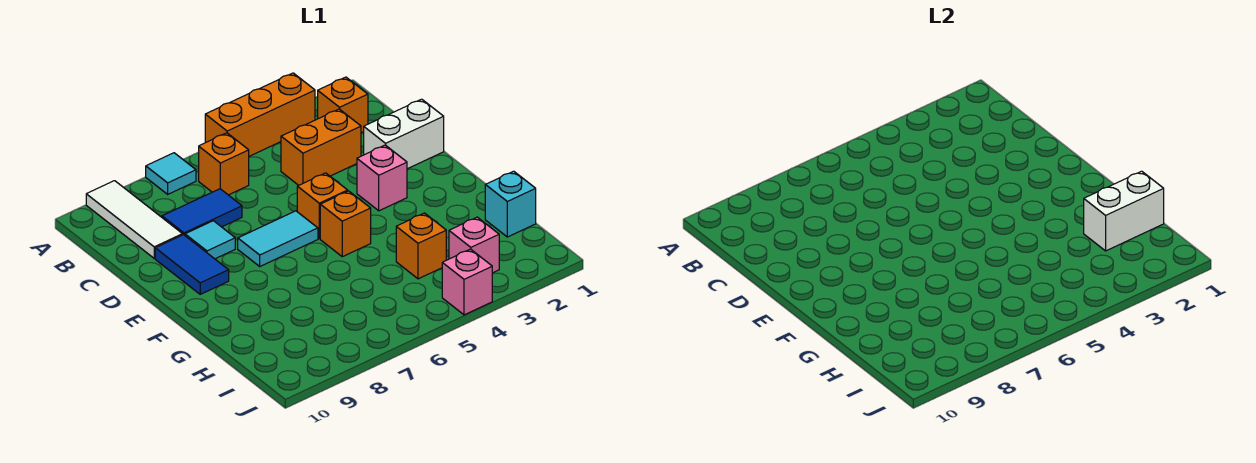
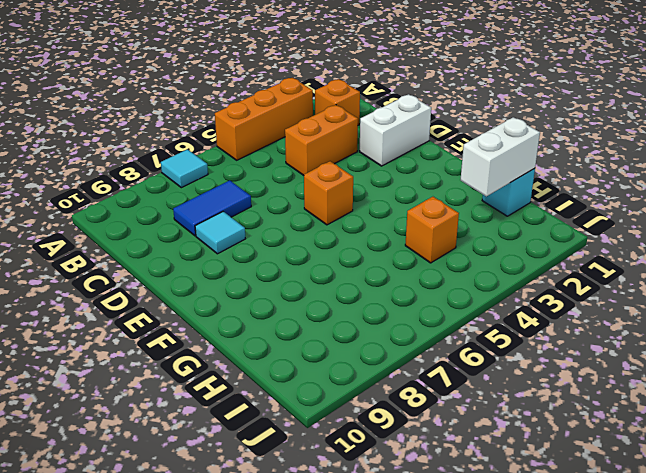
none -> white 1x3 tile [86,181,183,258]
none -> orange 1x1 brick [199,133,249,195]
none -> blue 1x2 tile [155,235,229,294]

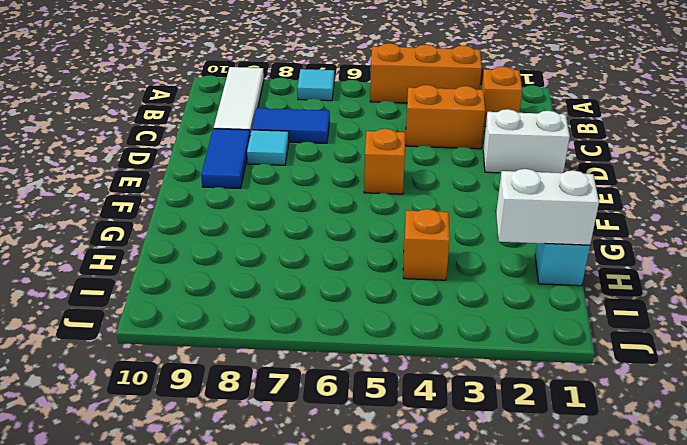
none -> orange 1x1 brick [199,133,249,195]
none -> pink 1x1 brick [357,145,407,211]
none -> cyan 1x2 tile [238,211,318,266]

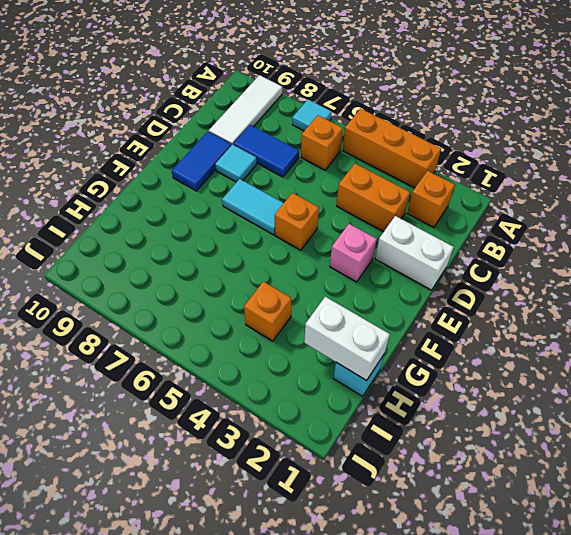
none -> orange 1x1 brick [320,191,371,257]
none -> pink 1x1 brick [449,217,499,273]
none -> pink 1x1 brick [442,249,492,315]

